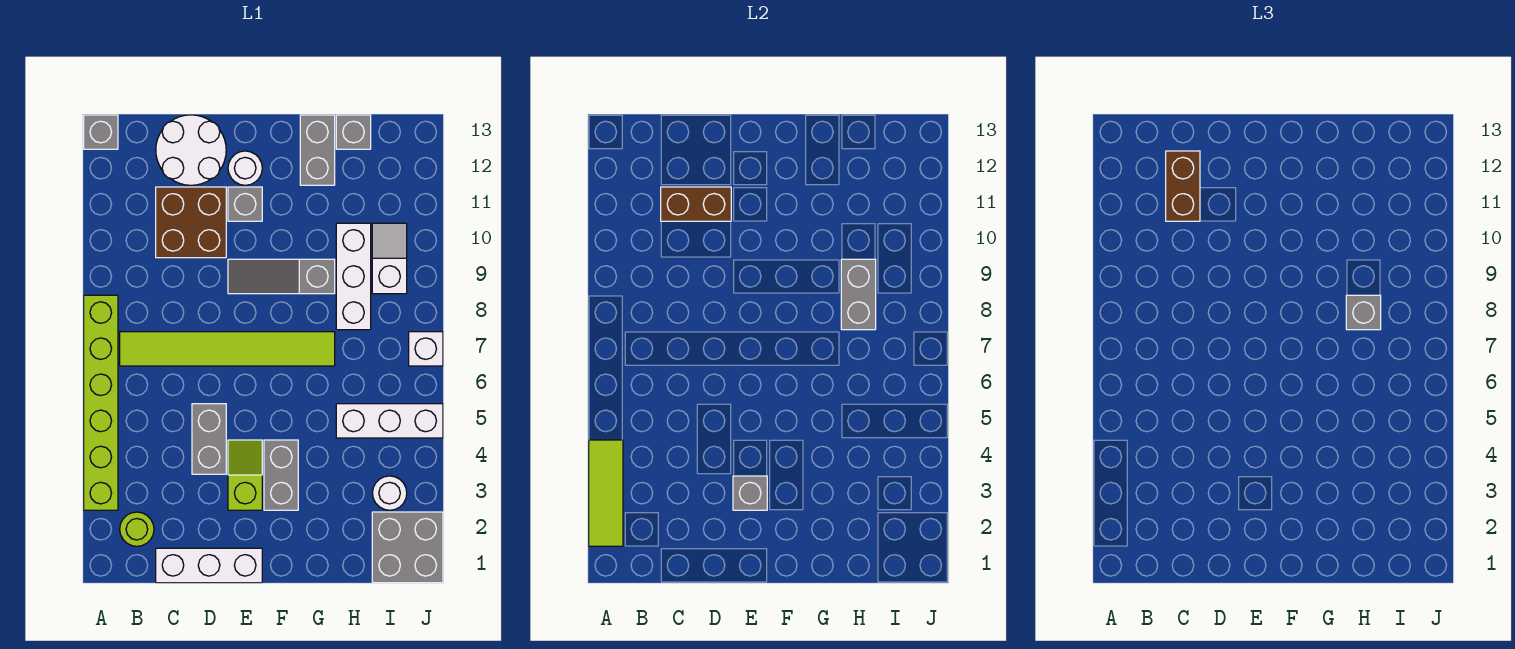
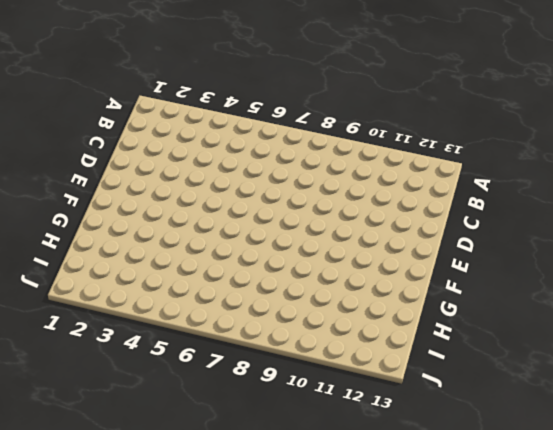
none -> lime 1x6 brick [84,295,118,510]
none -> grey 1x1 brick [84,115,118,149]
none -> lime 1x1 round brick [120,512,154,546]

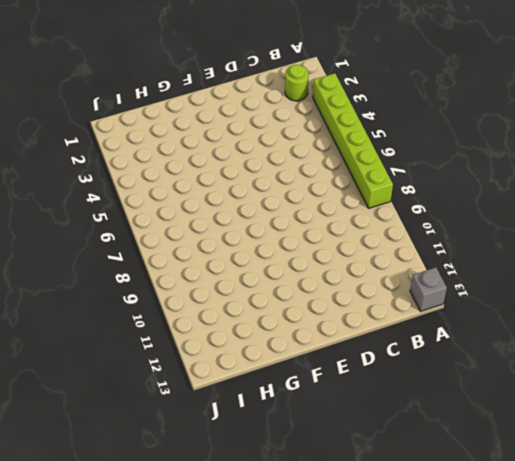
none -> lime 1x6 tile [120,332,335,366]
none -> white 1x3 brick [156,548,262,583]
none -> brown 2x2 brick [156,187,226,258]

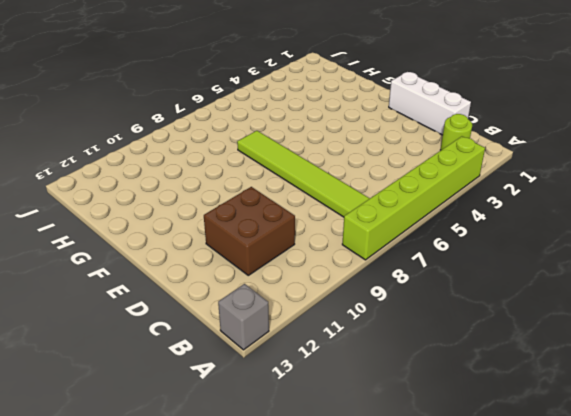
none -> white 2x2 round brick [156,115,226,185]
none -> grey 1x2 brick [192,404,226,474]
none -> lime 1x2 slope [228,440,262,510]

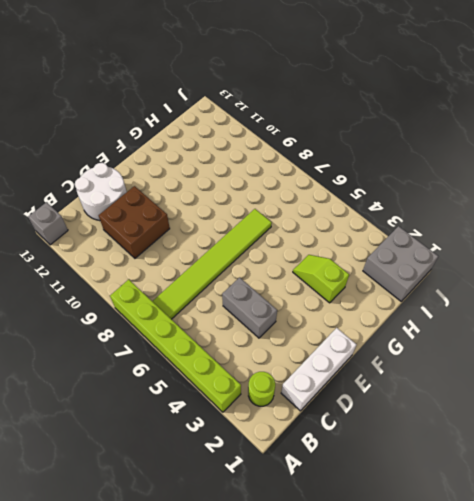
lime 1x2 slope [293,255,349,303] -> lime 1x2 slope moved to [228,440,262,510]
none -> grey 1x3 slope [228,259,335,294]
none -> grey 1x1 brick [228,187,262,221]
none -> white 1x1 round brick [228,151,262,185]

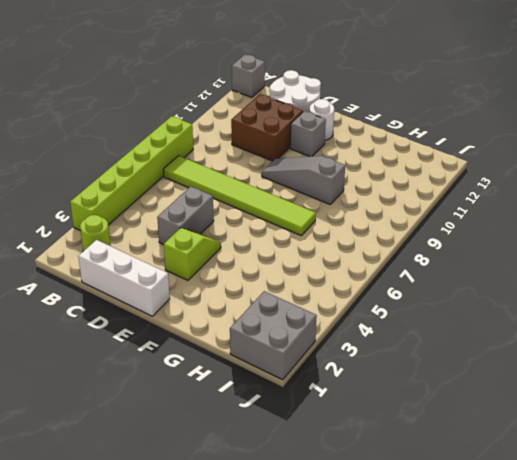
none -> grey 1x2 brick [264,440,298,510]
none -> grey 1x2 brick [300,115,335,185]
none -> white 1x3 brick [336,404,443,438]

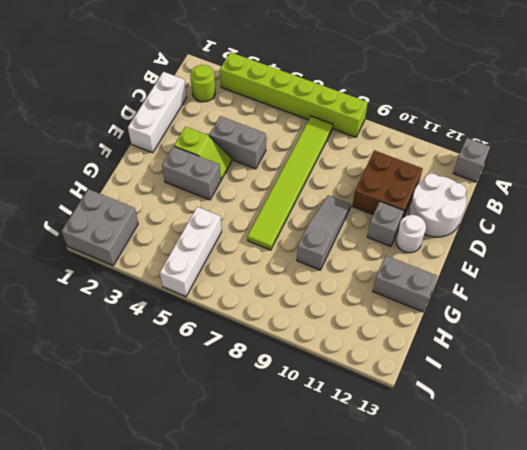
none -> white 1x3 brick [336,223,371,330]
none -> grey 1x1 brick [336,115,371,149]
none -> white 1x1 round brick [372,476,407,510]

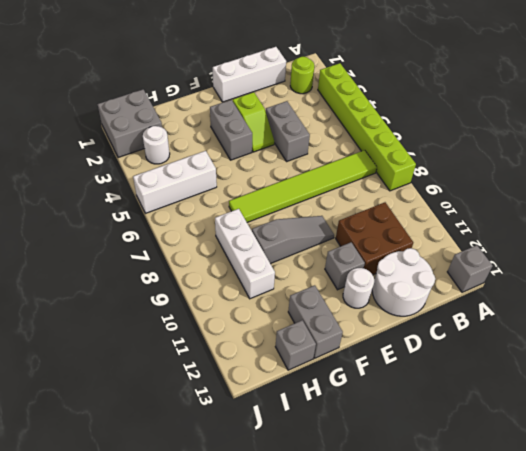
none -> white 1x2 slope [372,223,407,294]
none -> white 1x1 brick [409,332,443,366]
none -> lime 1x3 tile [589,440,623,546]

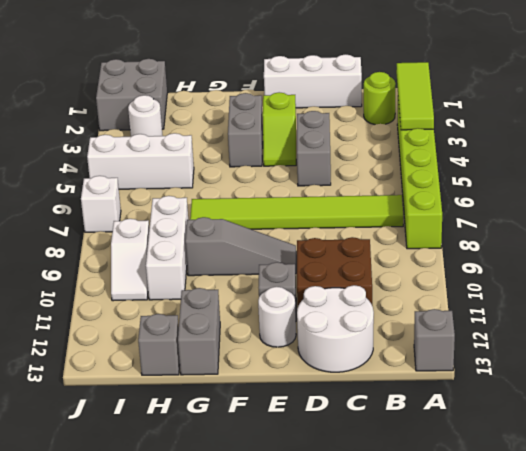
none -> brown 1x2 brick [661,187,731,221]
none -> grey 1x1 brick [733,476,767,510]
none -> grey 1x2 brick [841,259,876,330]

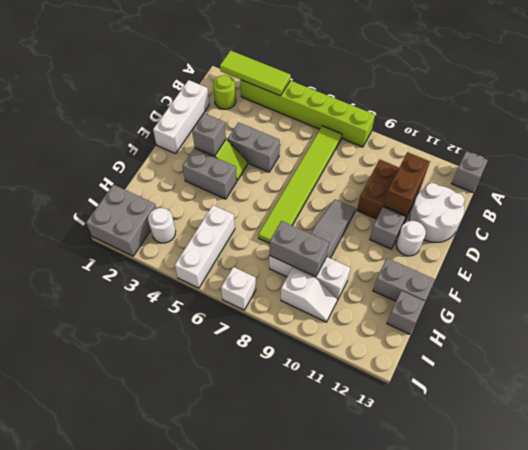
none -> brown 1x2 brick [1166,151,1200,221]
none -> grey 1x1 brick [1346,295,1381,330]

